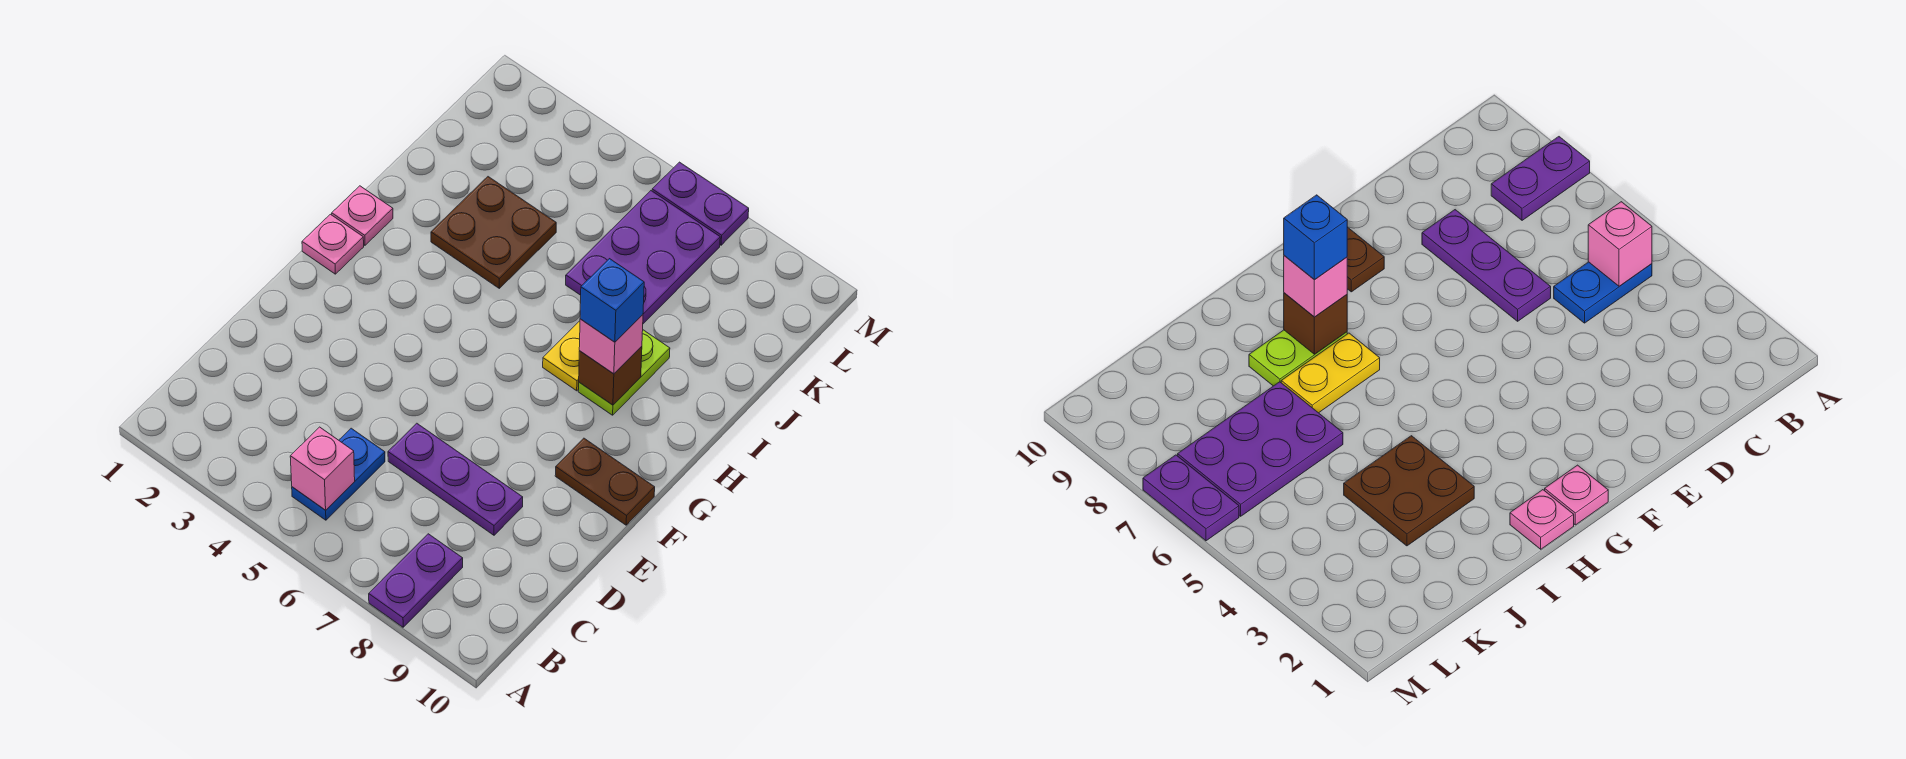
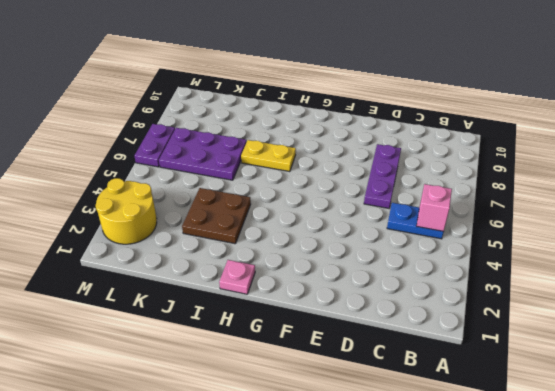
yellow 2x2 round brick [96,178,157,244] -> none
none -> purple 1x2 plate [369,534,463,627]
none -> brown 1x2 plate [555,438,655,525]
none -> pink 1x1 plate [302,214,364,274]

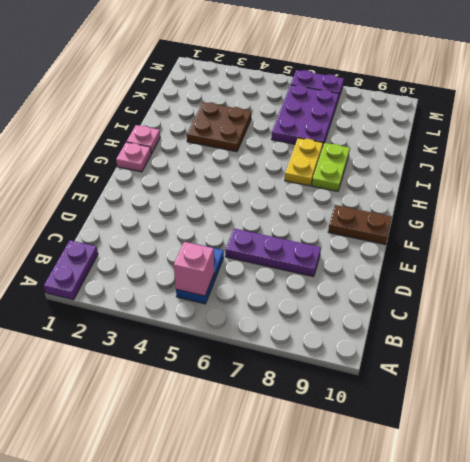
purple 1x2 plate [44,240,98,300] -> purple 1x2 plate moved to [369,534,463,627]
none -> brown 1x1 brick [579,346,642,405]
none -> pink 1x1 brick [579,315,643,374]
none -> blue 1x1 brick [580,259,644,342]

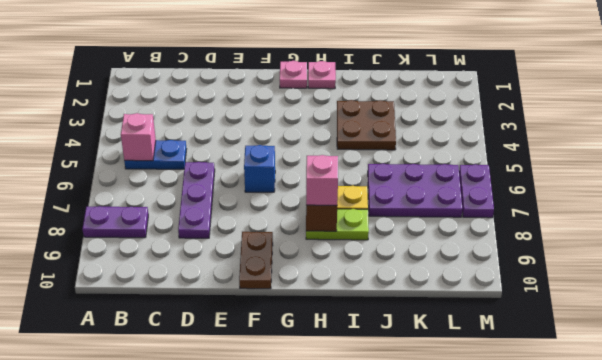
blue 1x1 brick [244,145,275,192] -> blue 1x1 brick moved to [580,259,644,342]

